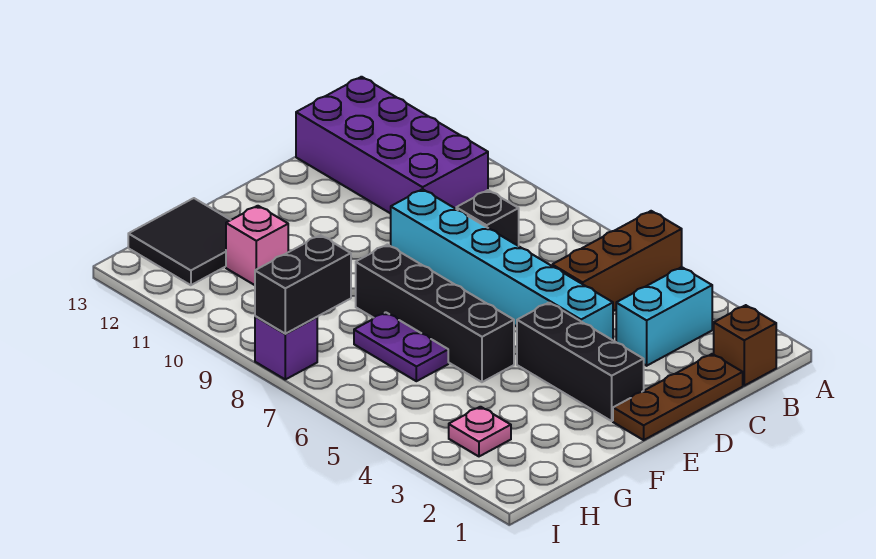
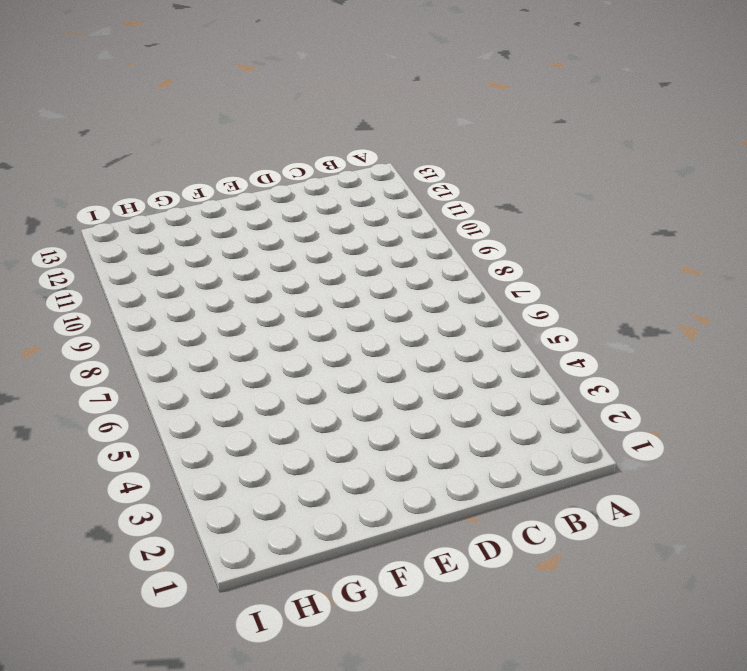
none -> brown 1x3 brick [552,211,682,311]
none -> brown 1x1 brick [714,305,776,386]
none -> cyan 1x2 brick [616,267,712,366]

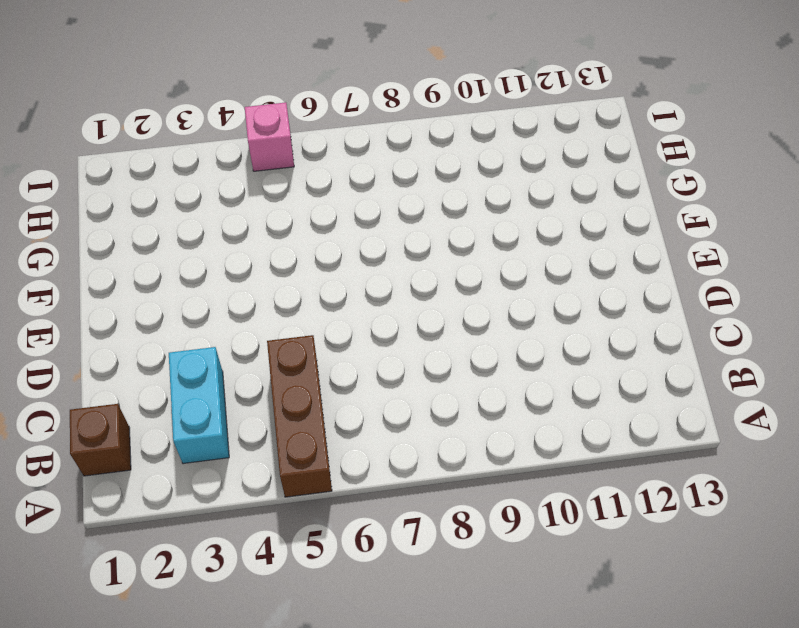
pink 1x1 brick [245,102,294,171] -> pink 1x1 brick moved to [226,206,288,285]
none -> purple 2x4 brick [296,77,488,214]
none -> brown 1x3 plate [613,354,743,440]
none -> black 1x1 brick [456,190,519,246]

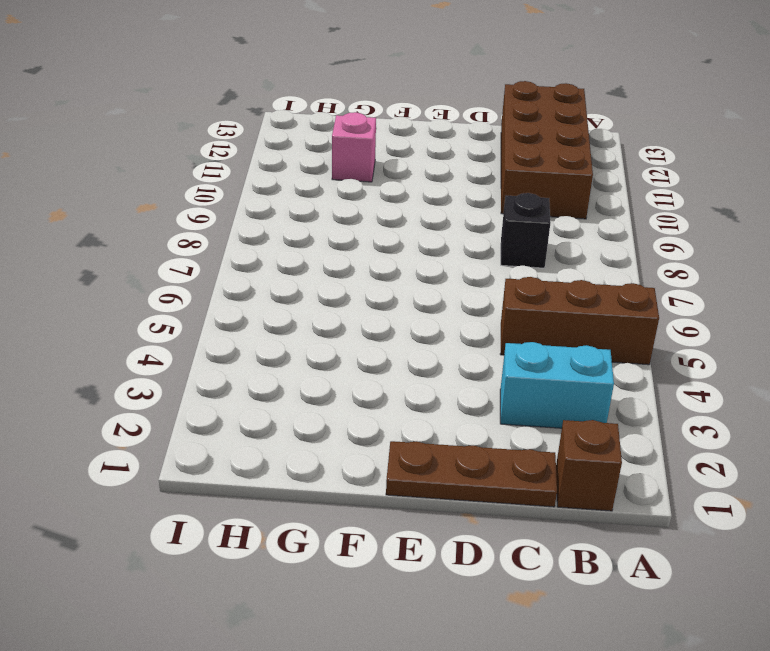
brown 2x4 brick [501,81,593,219] -> purple 2x4 brick [296,77,488,214]
none -> cyan 1x6 brick [391,189,613,340]
none -> black 1x3 brick [517,303,644,421]
none -> black 1x4 brick [356,245,514,382]

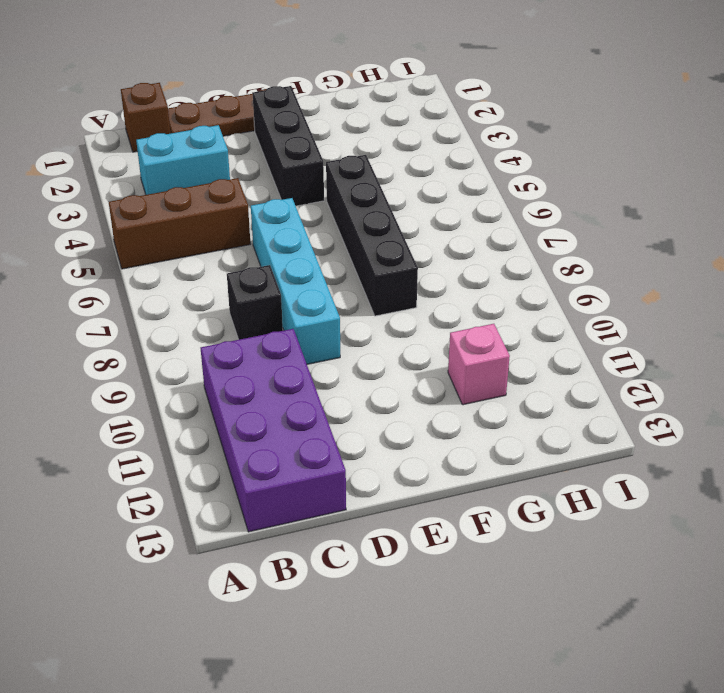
cyan 1x4 brick [251,198,340,364] -> cyan 1x6 brick [391,189,613,340]
none -> purple 1x2 plate [354,312,448,381]
none -> black 2x2 tile [128,198,230,285]
none -> pink 1x1 plate [449,407,511,456]

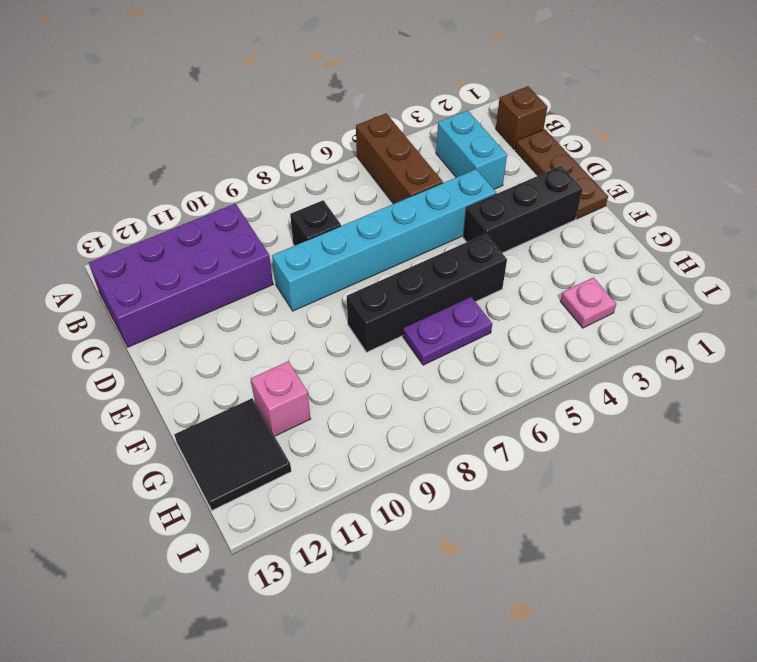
none -> purple 1x1 brick [255,316,317,379]
none -> black 1x2 brick [255,235,351,334]

